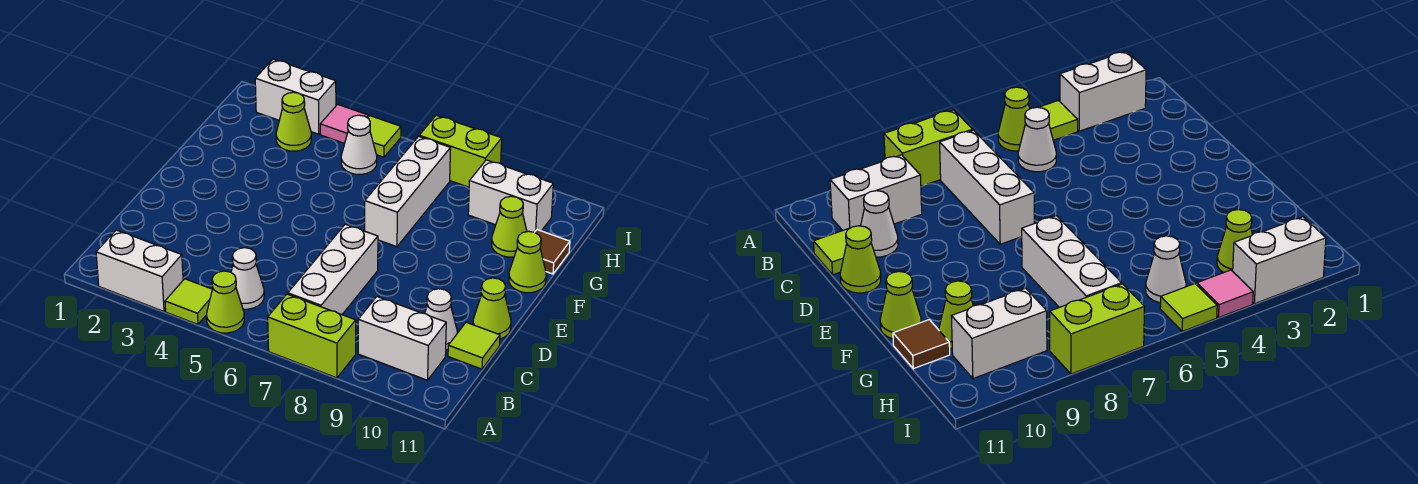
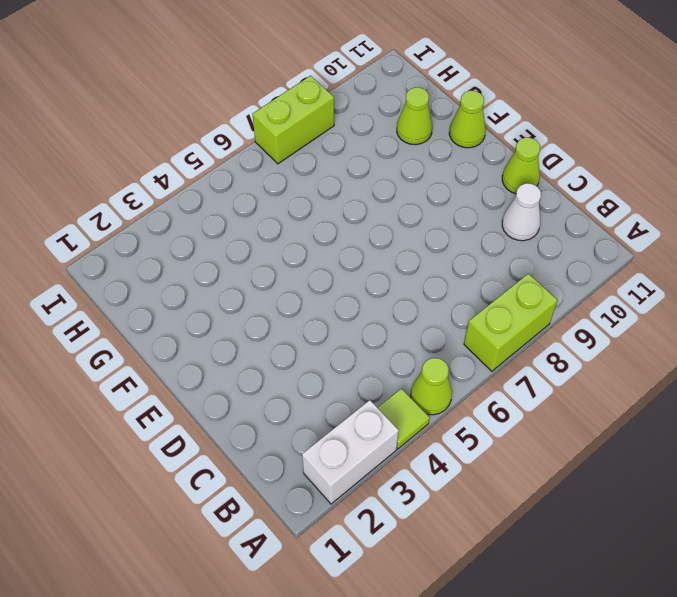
none -> white 1x1 cone [231,248,264,309]
none -> white 1x3 brick [288,224,378,315]
none -> white 1x2 brick [358,297,446,380]

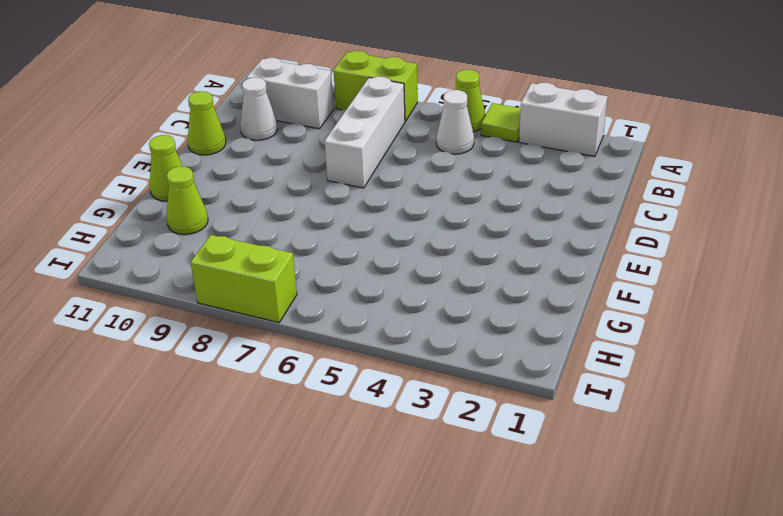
none -> lime 1x1 tile [448,322,500,369]
none -> white 1x3 brick [365,136,451,247]
none -> brown 1x1 tile [535,230,570,274]

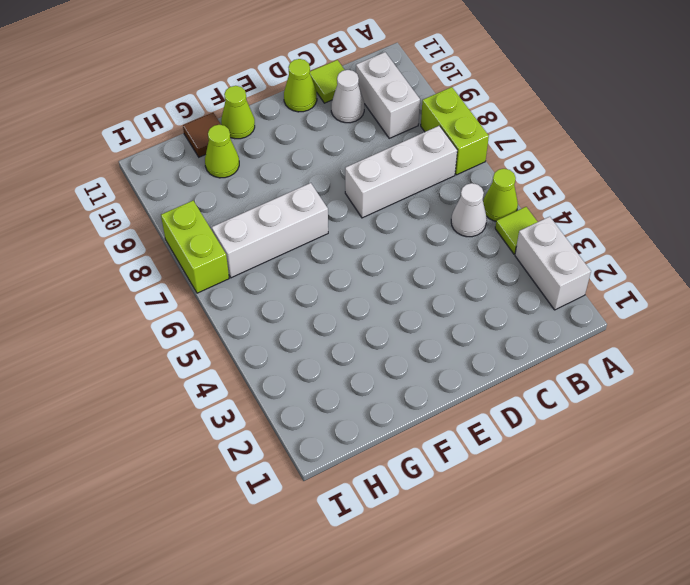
none -> lime 1x1 cone [276,92,311,151]
none -> white 1x1 cone [341,115,377,174]
none -> white 1x2 brick [468,160,553,232]

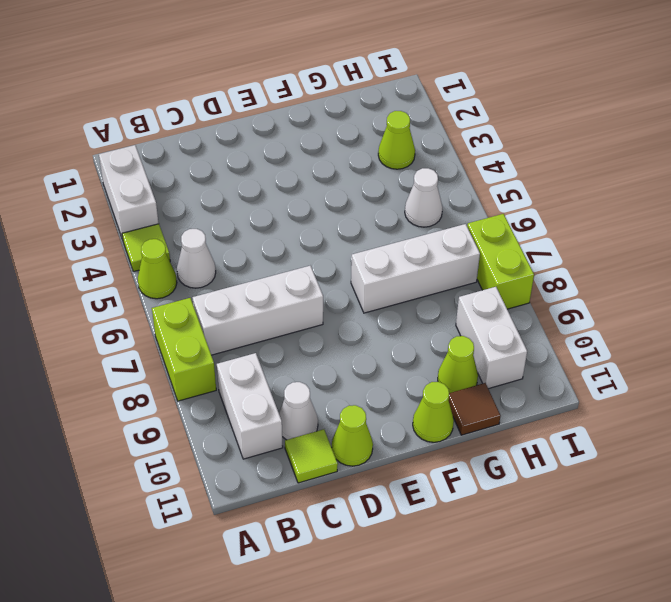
none -> white 1x2 brick [255,59,336,134]
none -> pink 1x1 tile [320,104,368,144]
none -> lime 1x1 tile [368,116,401,157]

